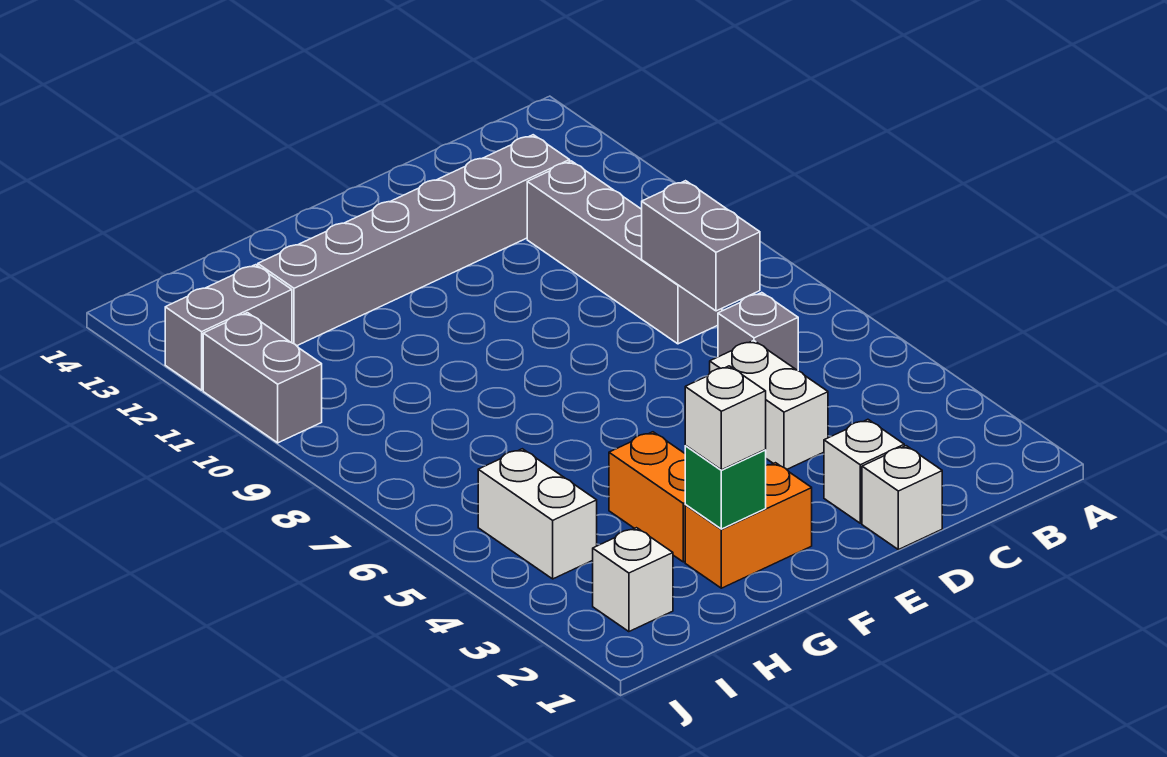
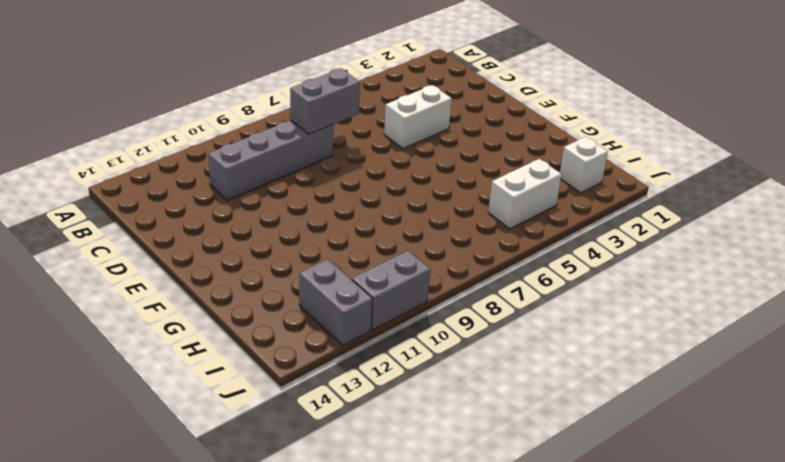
none -> grey 1x1 brick [718,293,798,370]
none -> grey 1x6 brick [258,135,570,346]
none -> white 1x1 brick [862,446,942,550]

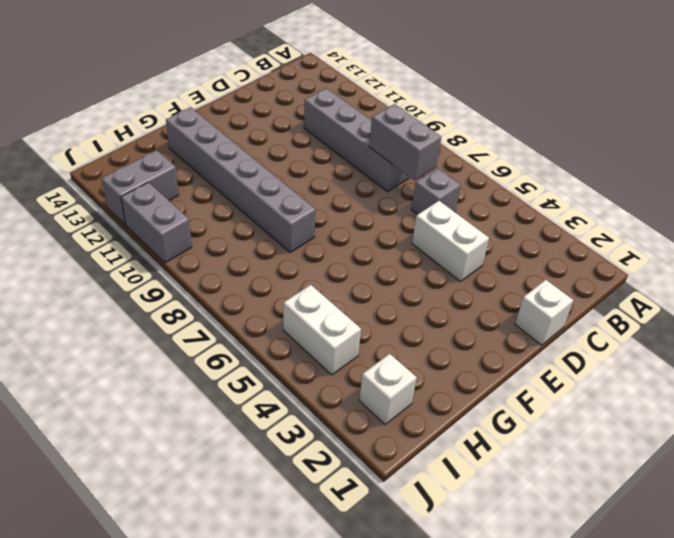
grey 1x6 brick [166,107,316,253] -> grey 1x6 brick turned to [258,135,570,346]
none -> white 1x1 brick [824,419,904,523]
none -> orange 1x2 brick [685,463,812,588]
none -> orange 1x2 brick [609,432,686,562]

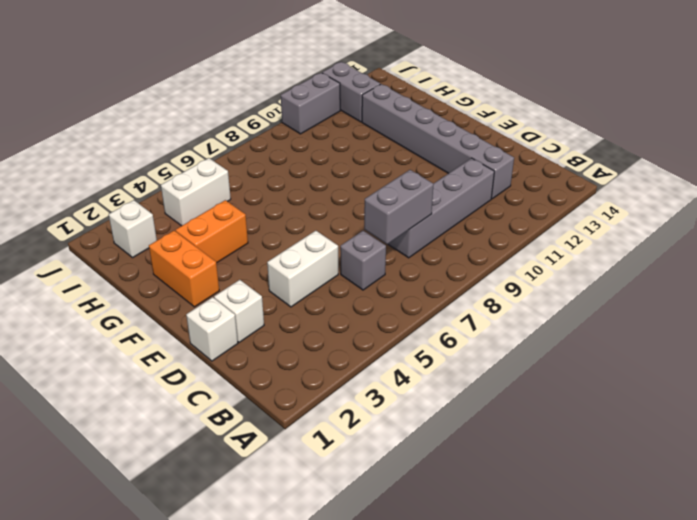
none -> green 1x1 brick [685,445,766,529]
none -> white 1x1 brick [685,366,766,470]

